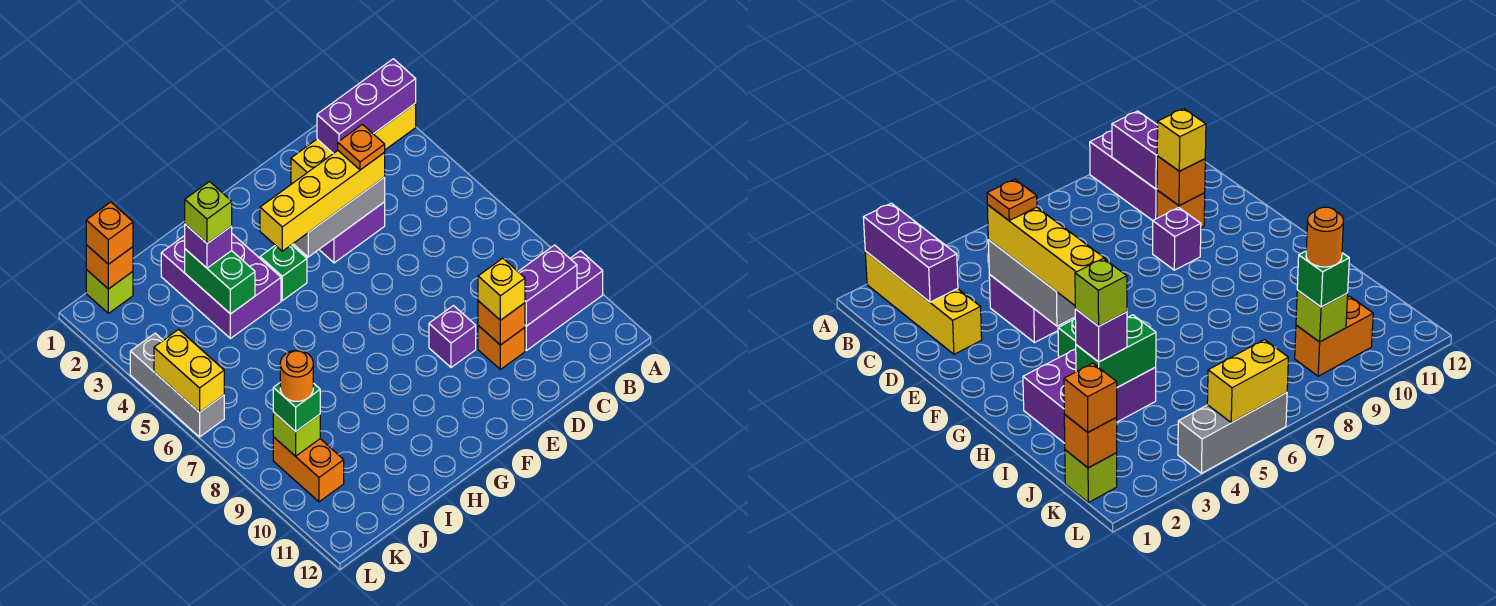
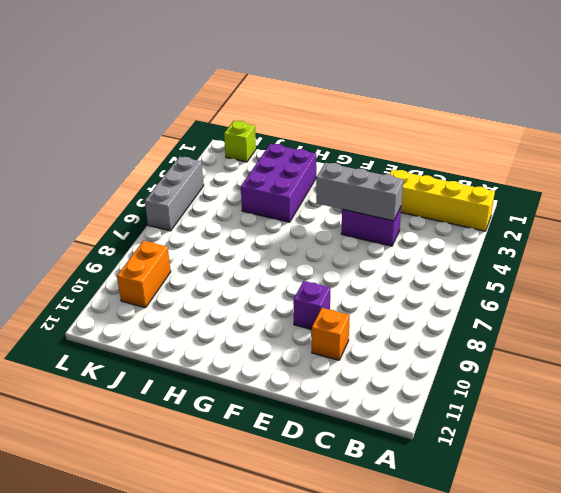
none -> purple 1x3 brick [525,251,603,351]
none -> green 1x1 brick [260,245,307,301]
none -> purple 1x3 brick [317,59,416,154]

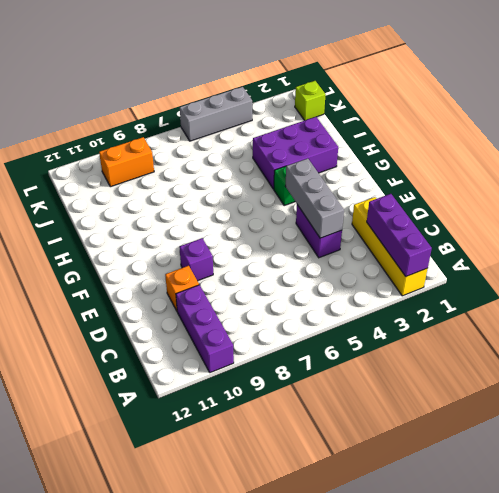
none -> purple 1x2 brick [518,245,577,326]
none -> orange 1x1 brick [478,301,525,345]
none -> green 1x2 brick [185,249,255,314]

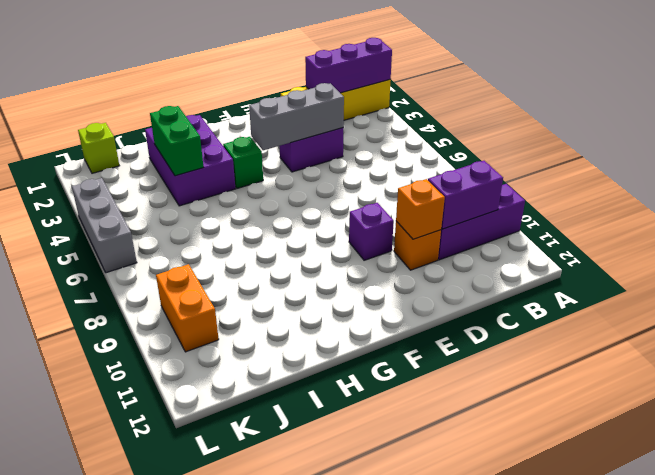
none -> orange 1x1 brick [86,245,133,289]
none -> lime 1x1 brick [273,412,320,456]
none -> yellow 1x2 brick [154,330,224,413]

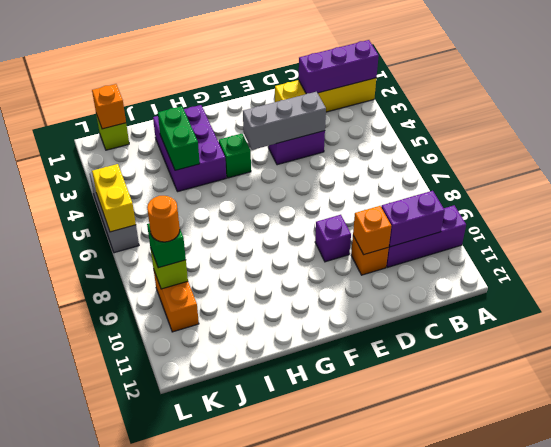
none -> yellow 1x4 brick [260,151,385,251]
none -> yellow 1x1 brick [478,258,525,320]
none -> purple 1x1 brick [185,224,232,268]

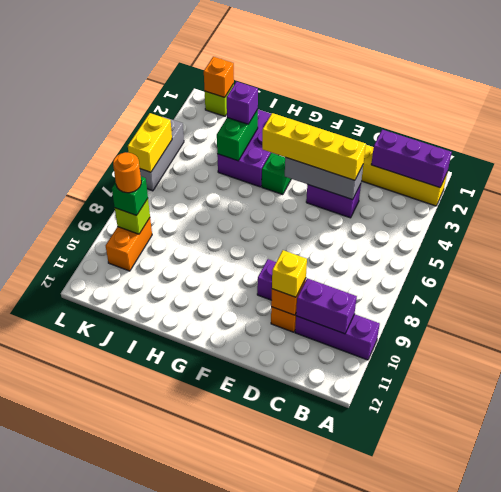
none -> orange 1x1 brick [86,202,133,264]
none -> orange 1x1 plate [338,124,385,170]
none -> lime 1x1 brick [185,182,232,243]

